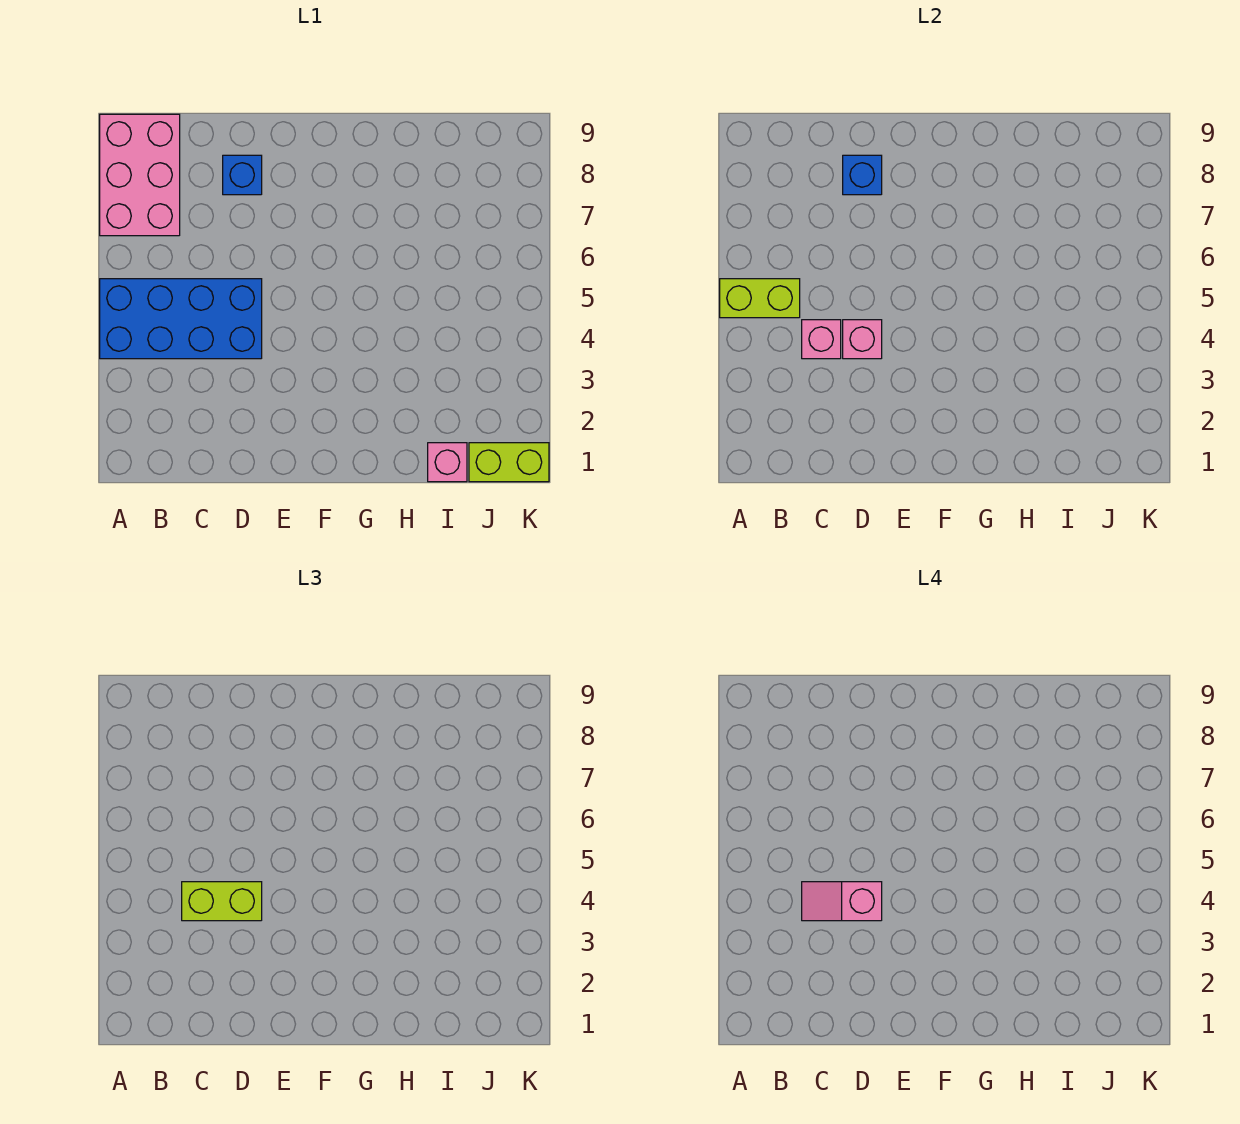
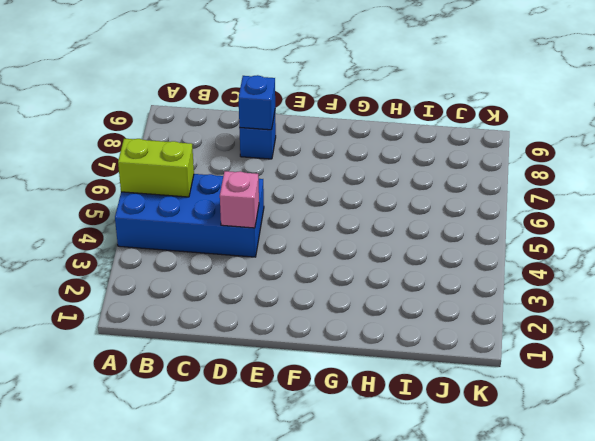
none -> pink 2x3 brick [100,114,180,236]
none -> pink 1x1 brick [428,443,467,482]

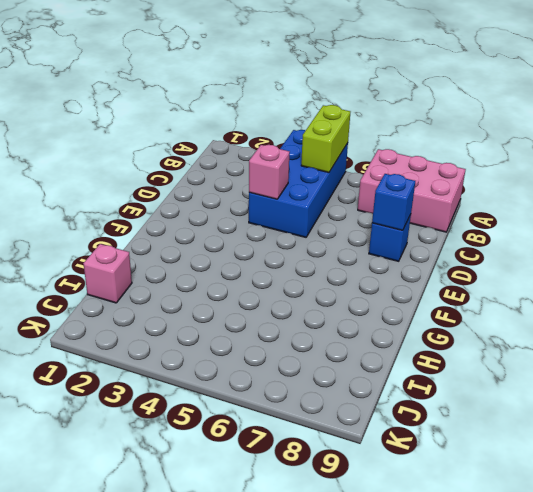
none -> lime 1x2 brick [469,443,549,482]
none -> pink 1x1 brick [802,320,841,359]

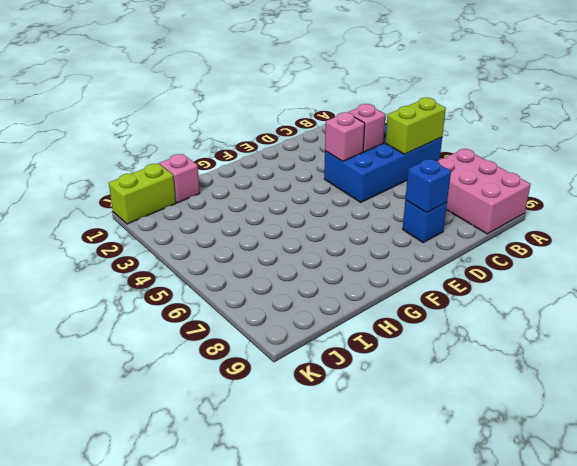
none -> lime 1x2 brick [182,882,262,921]
none -> pink 1x2 slope [802,882,882,921]

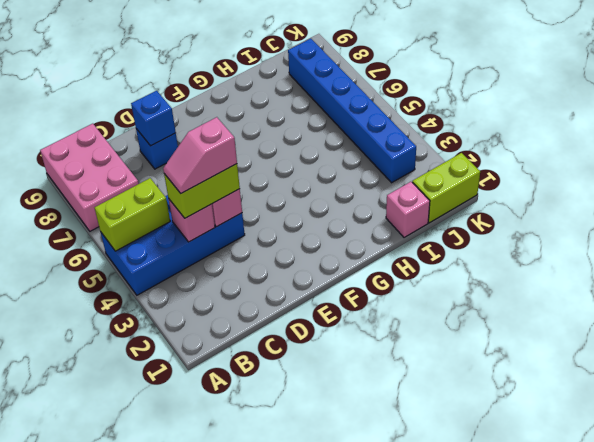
blue 1x6 brick [288,38,416,183] -> none

